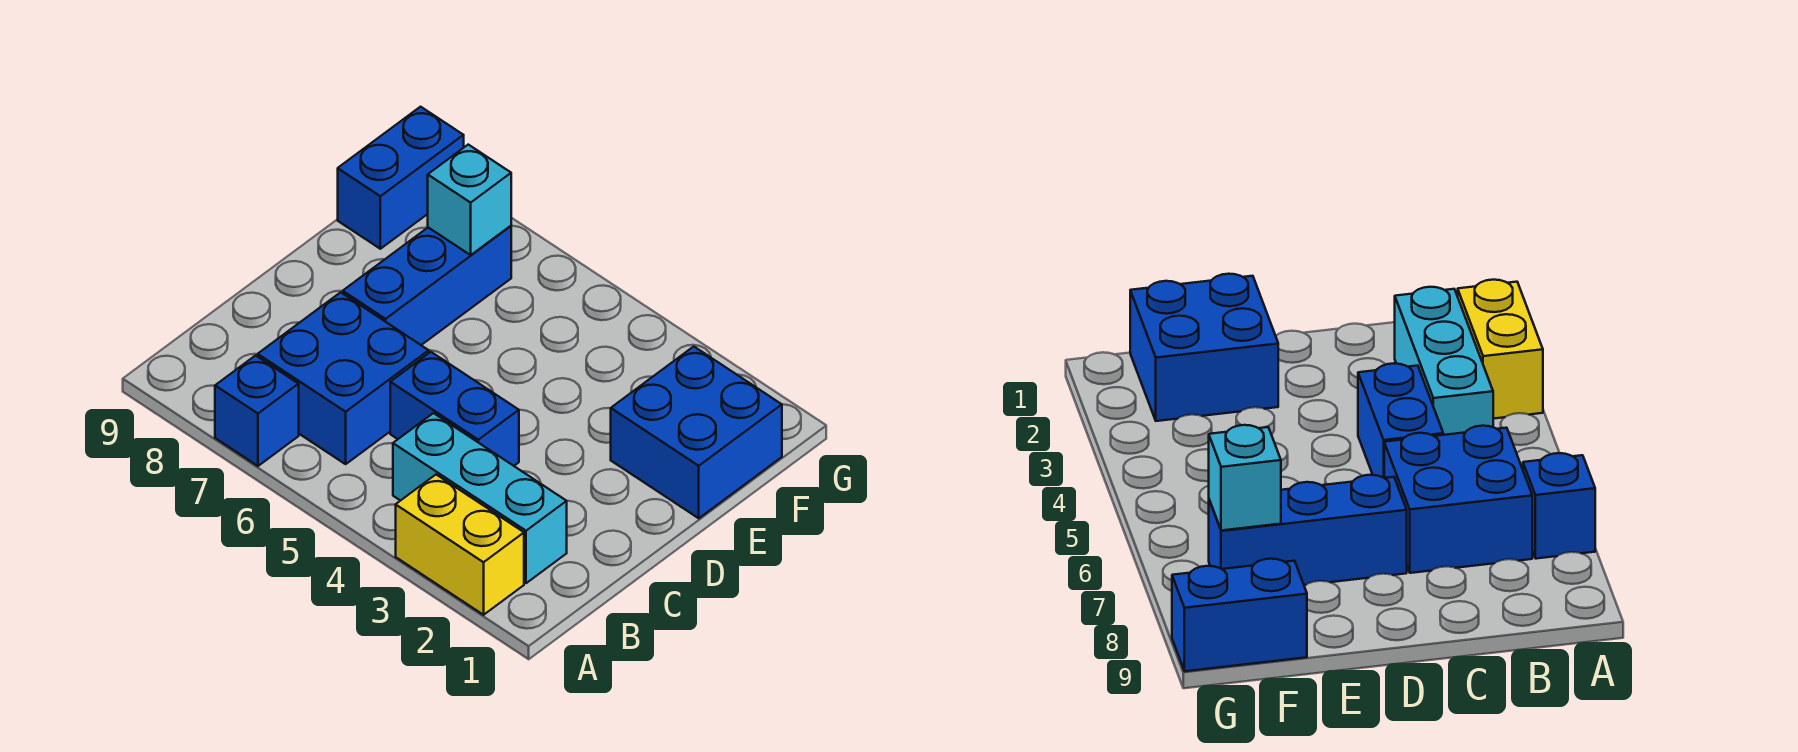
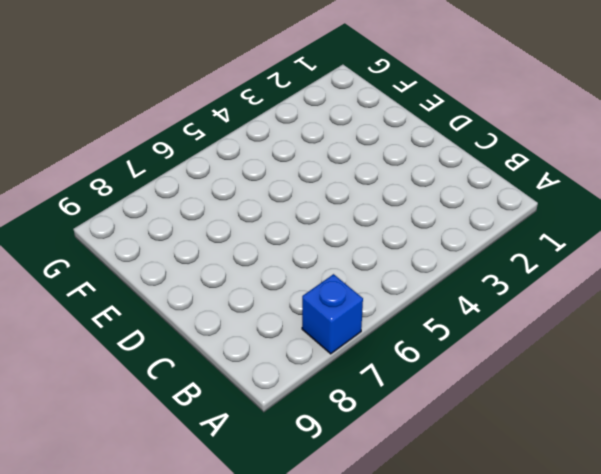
none -> yellow 1x2 brick [396,475,524,615]
none -> cyan 1x3 brick [393,413,567,583]

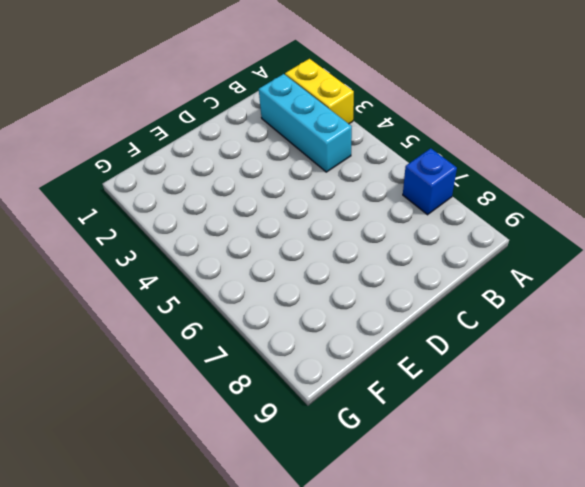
none -> blue 2x2 brick [258,292,429,464]
none -> blue 1x2 brick [390,352,519,466]

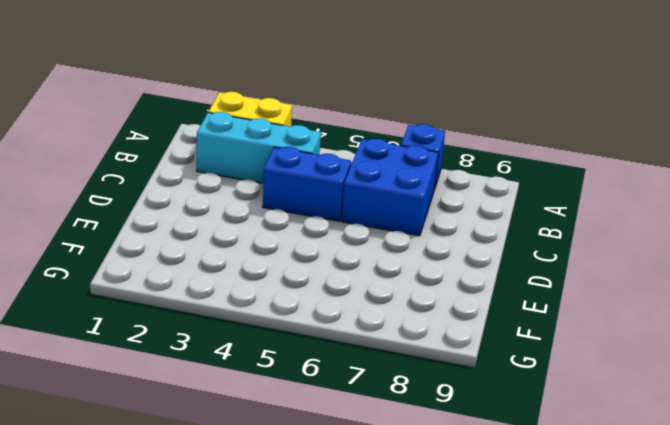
none -> blue 1x3 brick [343,226,511,345]
none -> blue 2x2 brick [611,347,782,518]

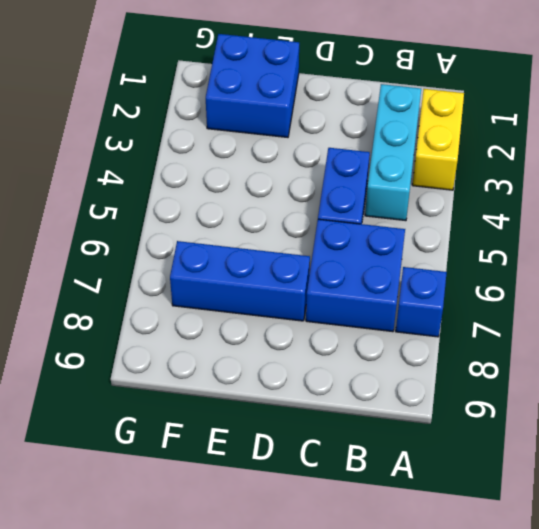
none -> blue 1x2 brick [338,107,464,249]
none -> cyan 1x1 brick [428,145,511,255]

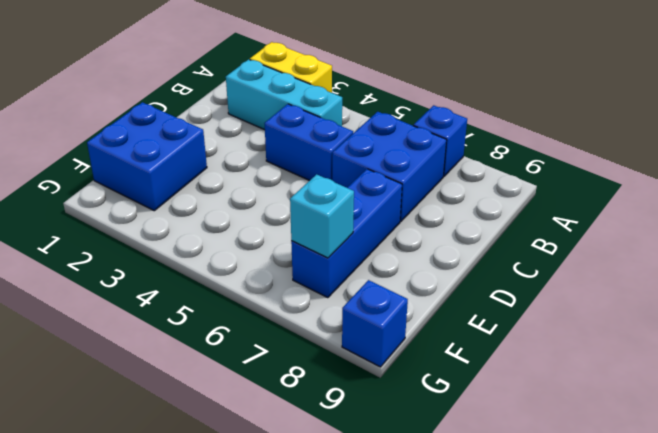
blue 1x1 brick [342,280,408,367] -> blue 1x2 brick [338,107,464,249]

